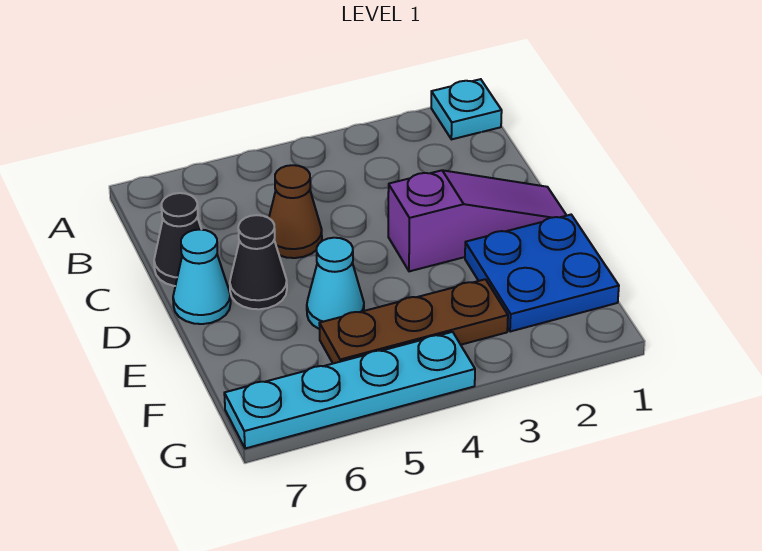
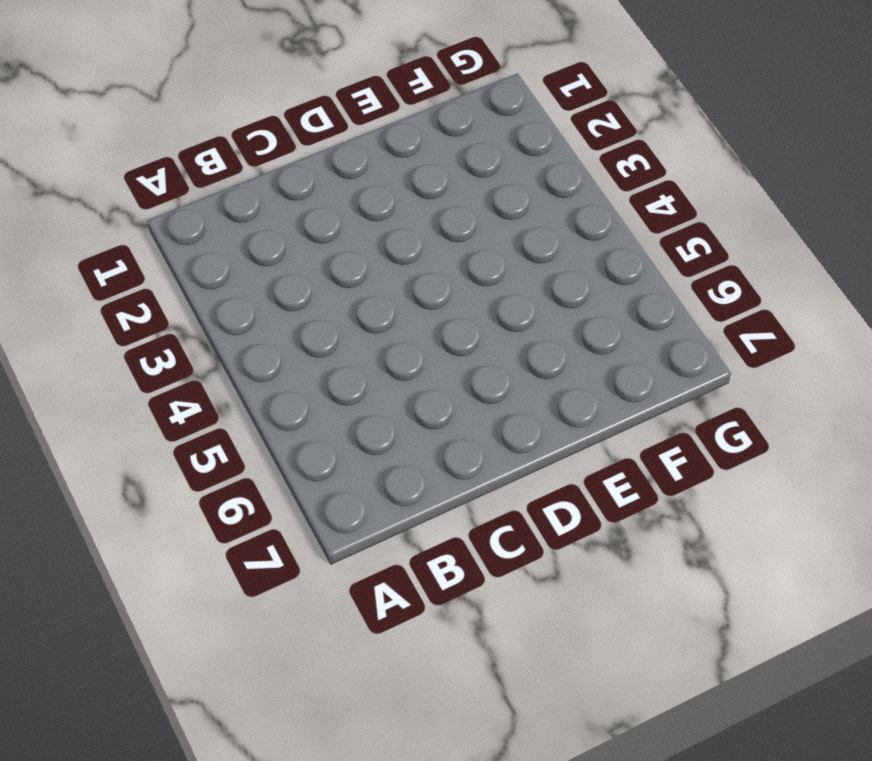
none -> cyan 1x1 plate [431,79,502,139]
none -> brown 1x1 cone [269,165,322,258]

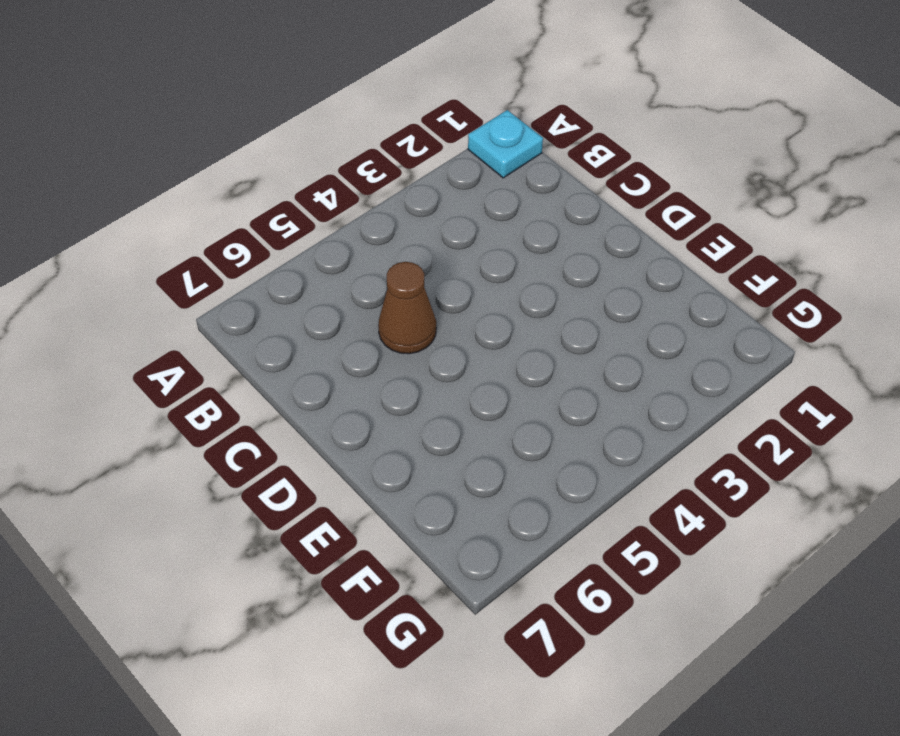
none -> black 1x1 cone [154,193,202,286]
none -> purple 1x3 slope [388,170,567,271]

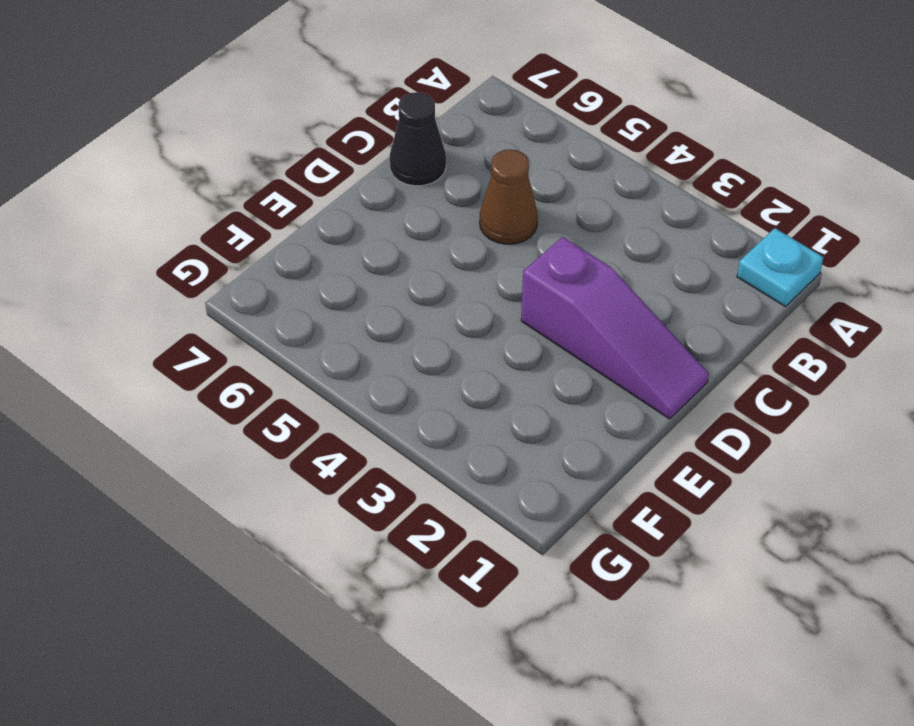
none -> black 1x1 cone [230,215,287,309]
none -> cyan 1x1 cone [173,230,231,324]

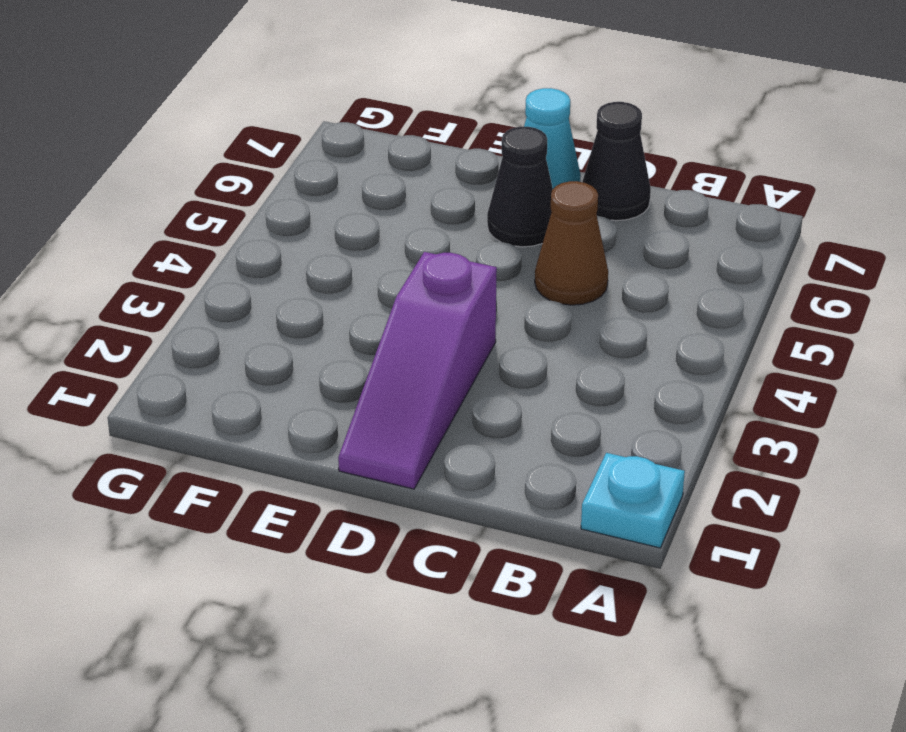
none -> blue 2x2 plate [465,215,619,332]
none -> cyan 1x1 cone [307,238,364,329]

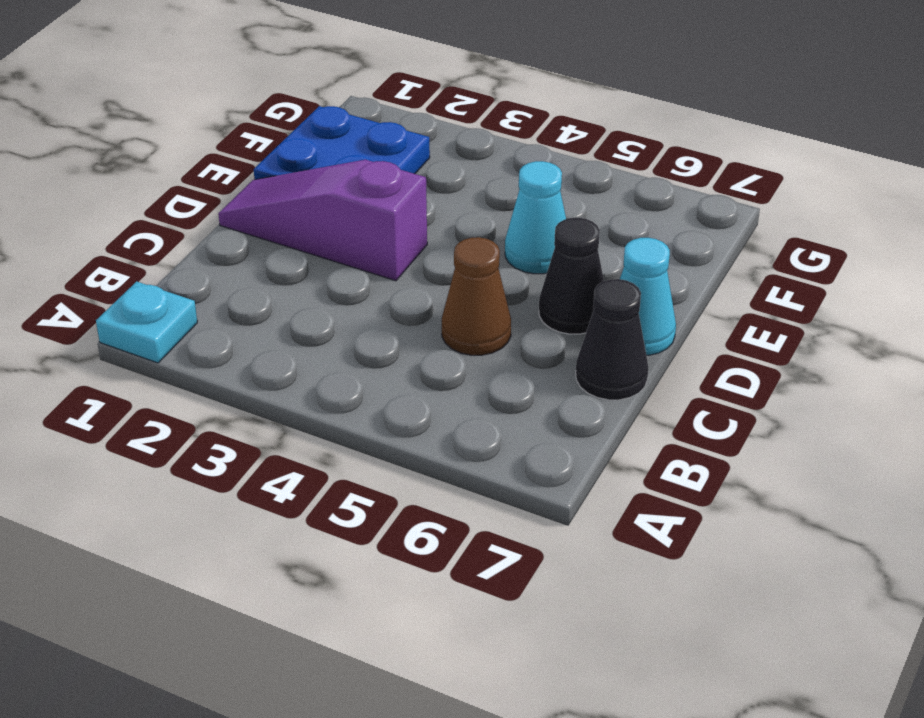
none -> brown 1x3 plate [319,279,508,363]
none -> cyan 1x4 plate [224,332,475,449]

